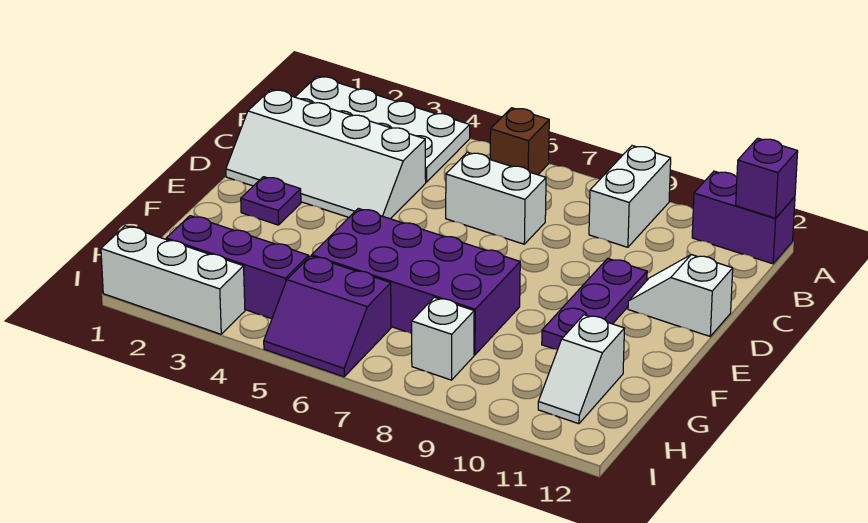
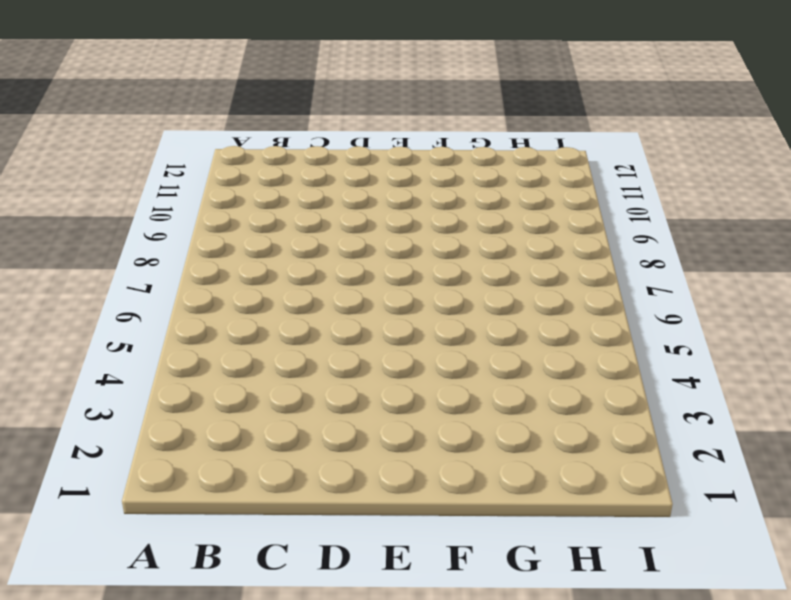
none -> white 2x4 plate [296,76,470,182]
none -> brown 1x1 brick [490,108,549,175]
none -> white 1x2 brick [589,146,671,247]

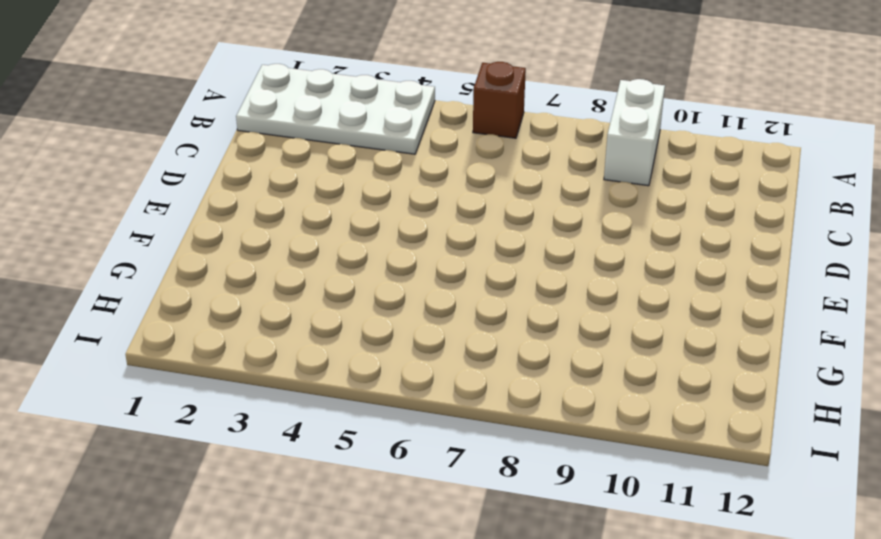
none -> purple 1x2 brick [692,171,795,264]
none -> white 2x4 slope [226,90,426,219]
none -> white 1x2 brick [446,152,546,244]

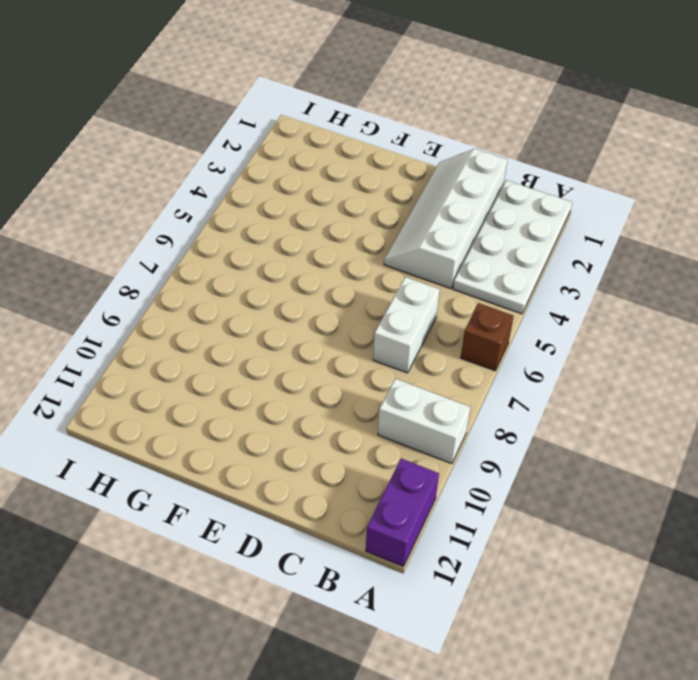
none -> purple 1x3 plate [542,258,647,350]
none -> white 1x2 slope [628,255,733,336]
none -> purple 1x1 plate [241,177,301,225]

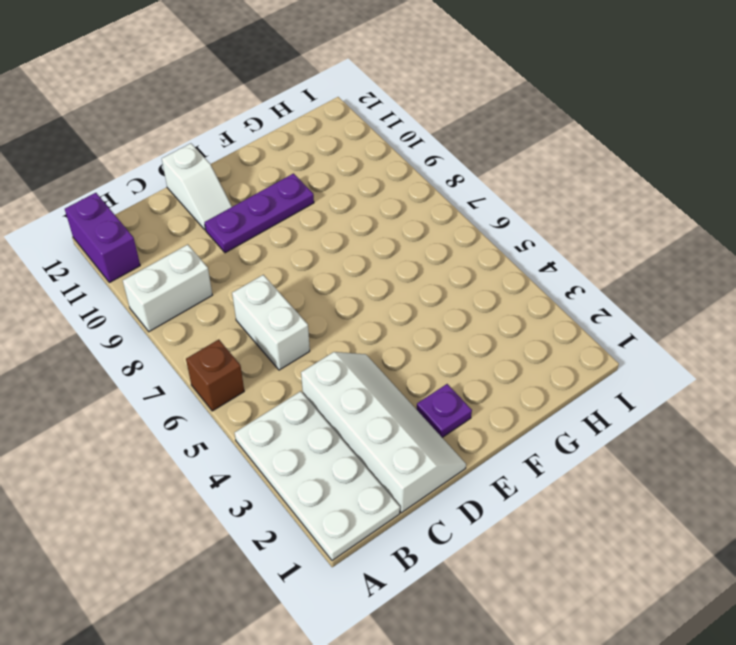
none -> purple 2x4 brick [312,208,520,355]
none -> white 1x2 slope [538,315,625,424]
none -> purple 1x3 brick [166,216,309,319]

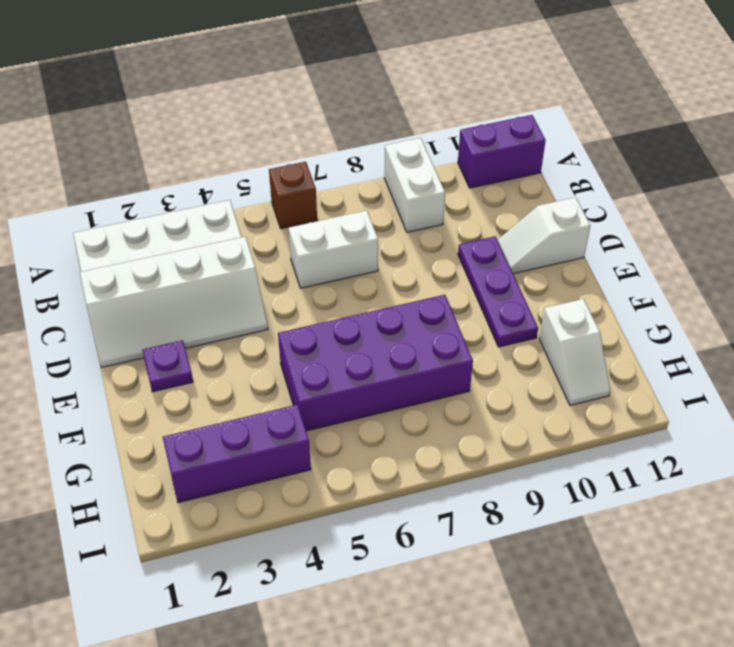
none -> purple 2x2 slope [264,256,391,377]
none -> white 1x1 brick [412,297,474,380]
none -> white 1x3 brick [101,226,245,334]

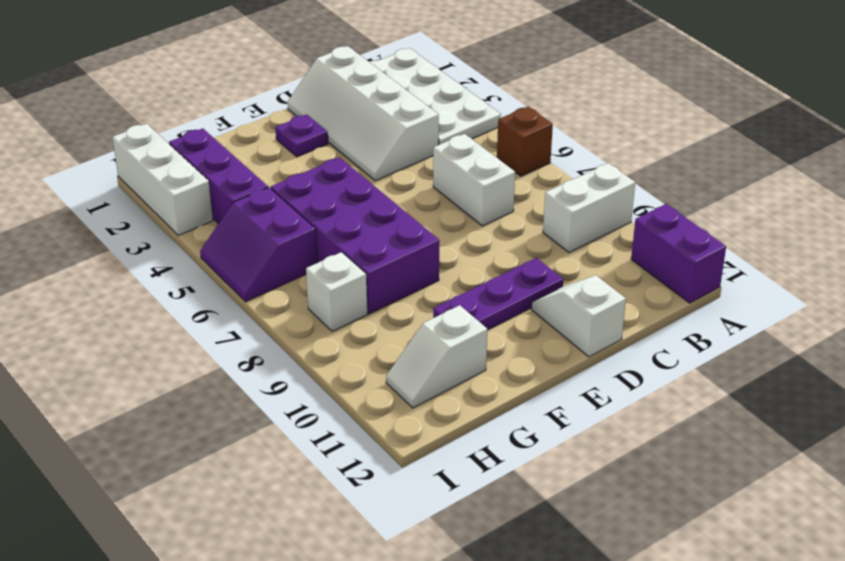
none -> purple 1x1 brick [736,138,798,218]

